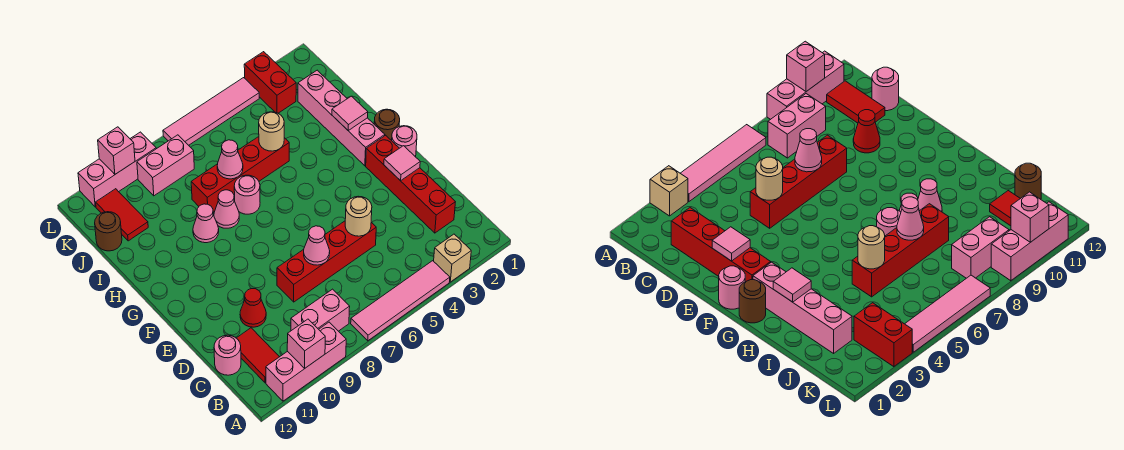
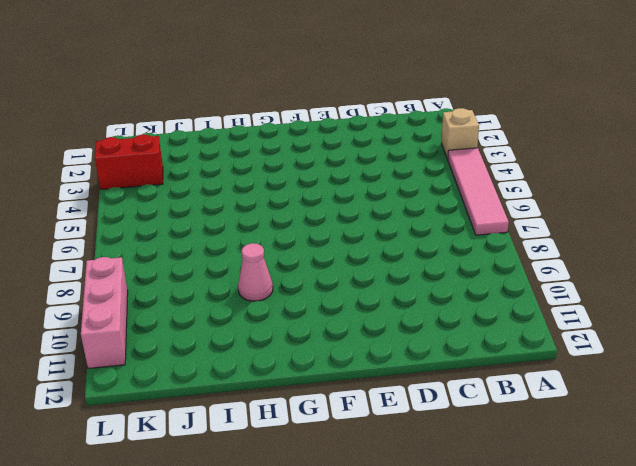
none -> pink 1x3 brick [266,322,346,401]
none -> pink 1x2 brick [291,289,350,331]
none -> red 1x2 tile [237,328,279,383]
none -> red 1x4 brick [366,135,455,233]

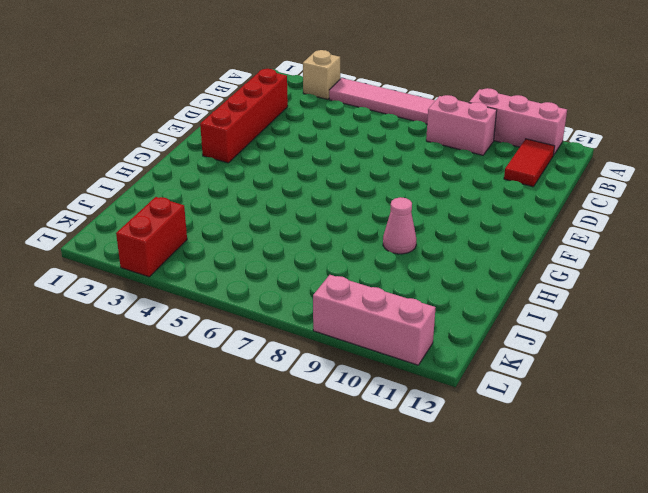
none -> pink 1x1 round brick [214,335,241,375]
none -> red 1x4 brick [277,221,376,302]
none -> red 1x1 cone [240,289,266,327]
none -> pink 1x1 round brick [392,126,417,157]

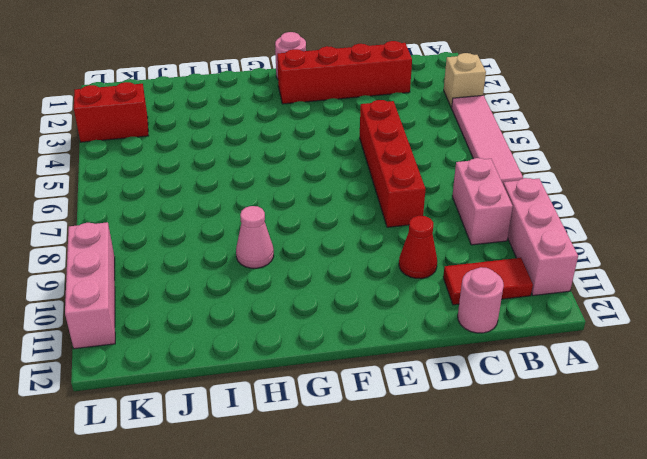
none -> brown 1x1 round brick [374,109,400,141]
none -> pink 1x4 brick [298,70,385,166]
none -> pink 1x1 round brick [234,175,260,214]
none -> pink 1x1 cone [214,190,239,228]

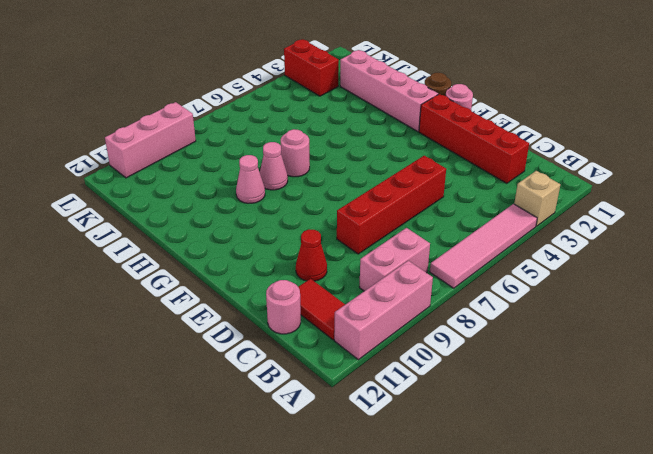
none -> red 1x4 brick [191,137,289,212]
none -> red 1x2 tile [96,189,148,241]
none -> brown 1x1 round brick [95,212,122,251]
none -> pink 1x2 brick [137,135,194,196]

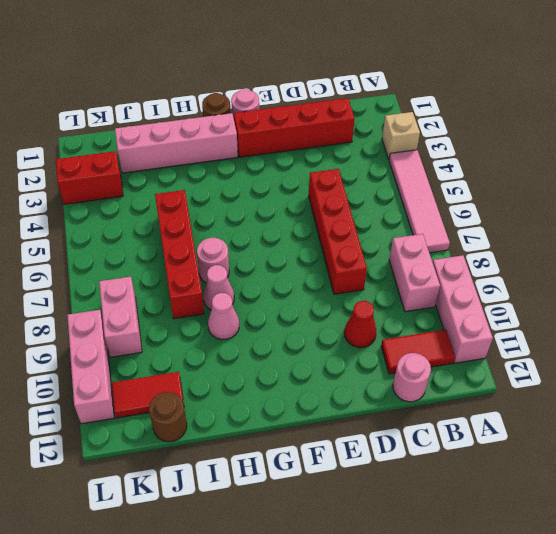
none -> pink 1x4 tile [163,78,259,145]
none -> pink 1x1 brick [287,319,325,368]
none -> tan 1x1 round brick [345,196,372,236]
none -> pink 1x1 cone [304,226,330,265]

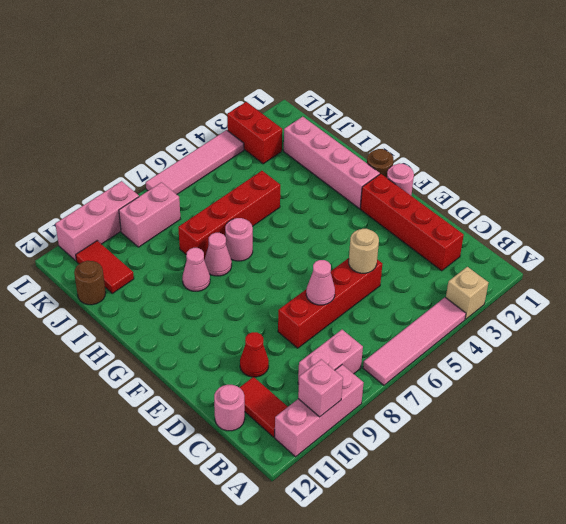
none -> pink 1x1 tile [384,146,420,181]
none -> pink 1x1 tile [332,96,368,131]
none -> tan 1x1 round brick [259,112,284,151]
none -> pink 1x1 cone [217,140,243,179]

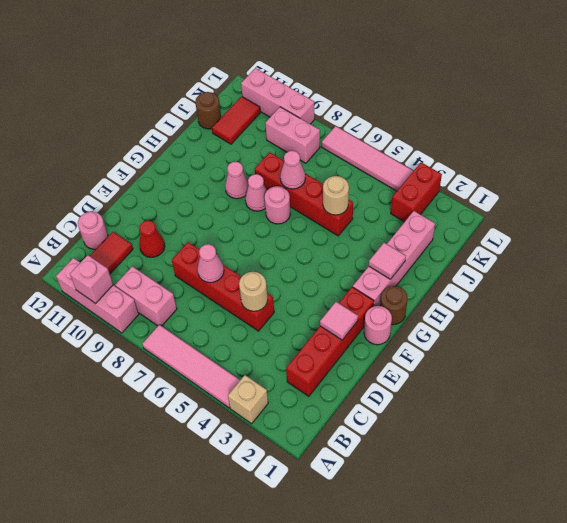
none -> pink 1x1 brick [98,127,135,174]

